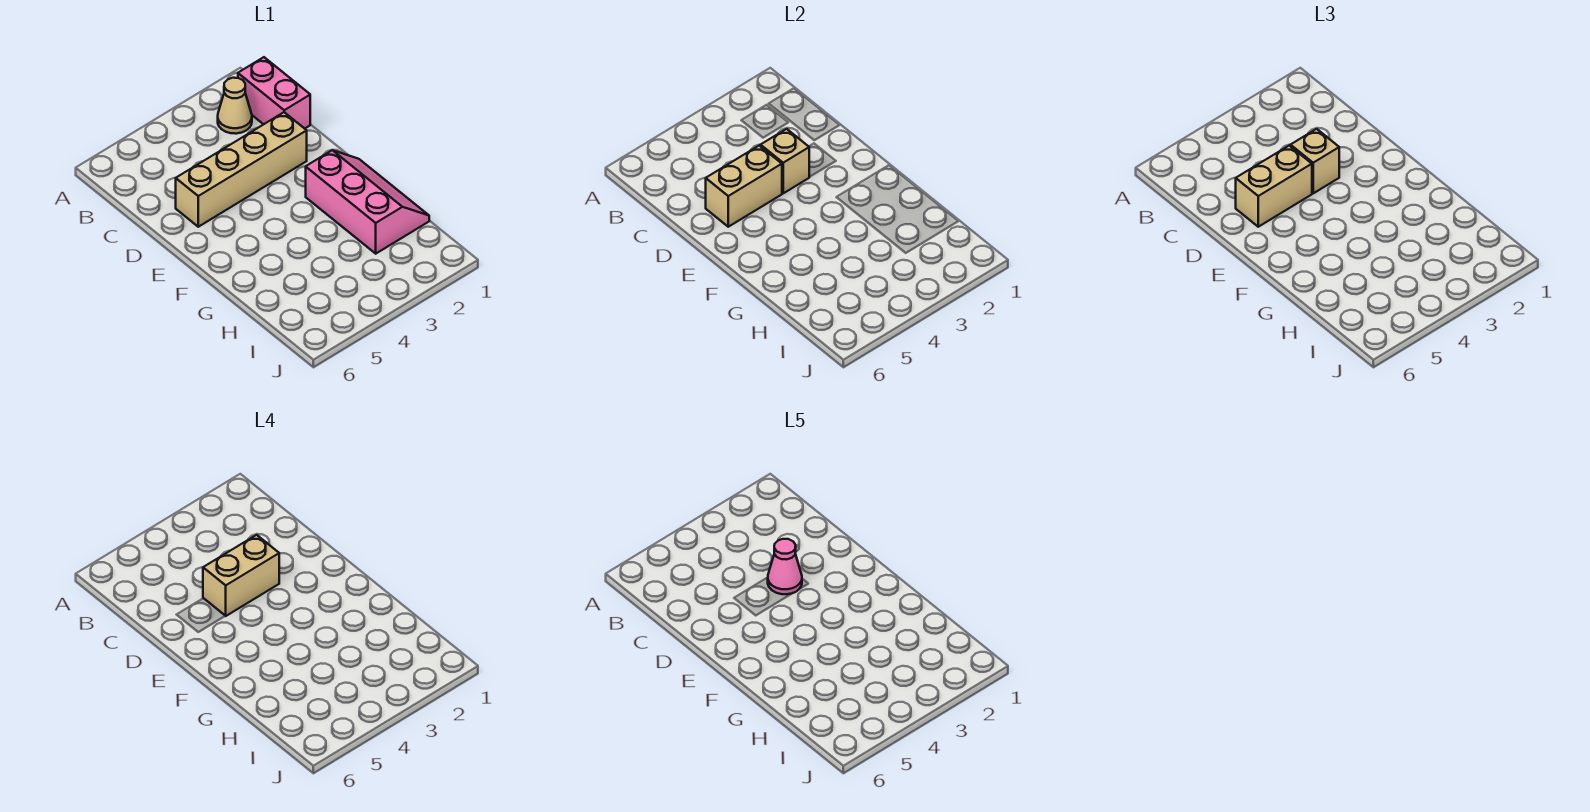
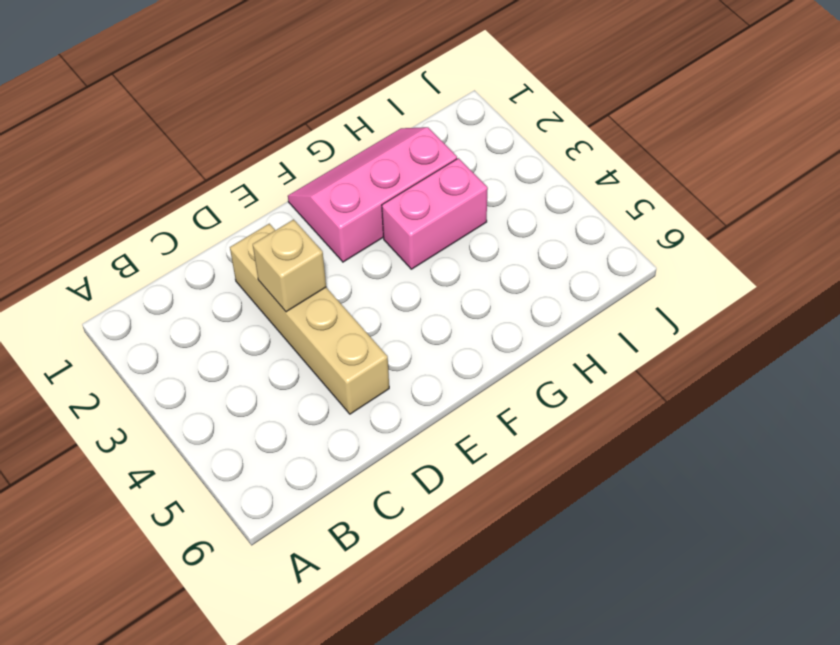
pink 1x2 brick [382,158,488,269] -> pink 1x2 brick moved to [238,57,310,129]
none -> tan 1x1 cone [218,78,252,134]
none -> tan 1x2 brick [706,146,782,227]

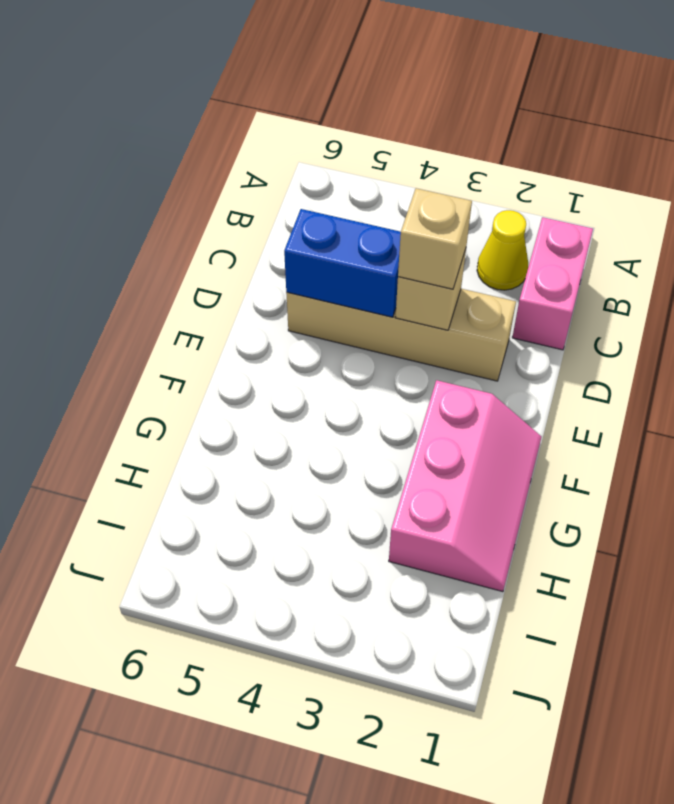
yellow 1x1 cone [477,210,528,290] -> tan 1x1 cone [218,78,252,134]
blue 1x2 brick [284,209,401,317] -> tan 1x2 brick [706,146,782,227]
none -> tan 1x2 brick [1236,146,1312,227]
none -> tan 1x2 brick [203,535,279,616]

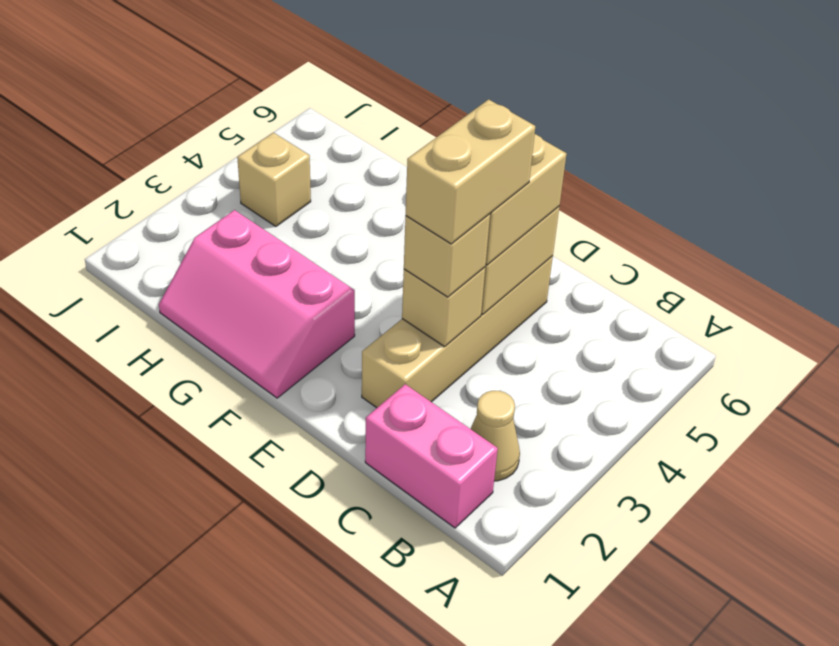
tan 1x1 brick [237,133,311,226] -> none
none -> pink 1x1 cone [768,539,802,594]

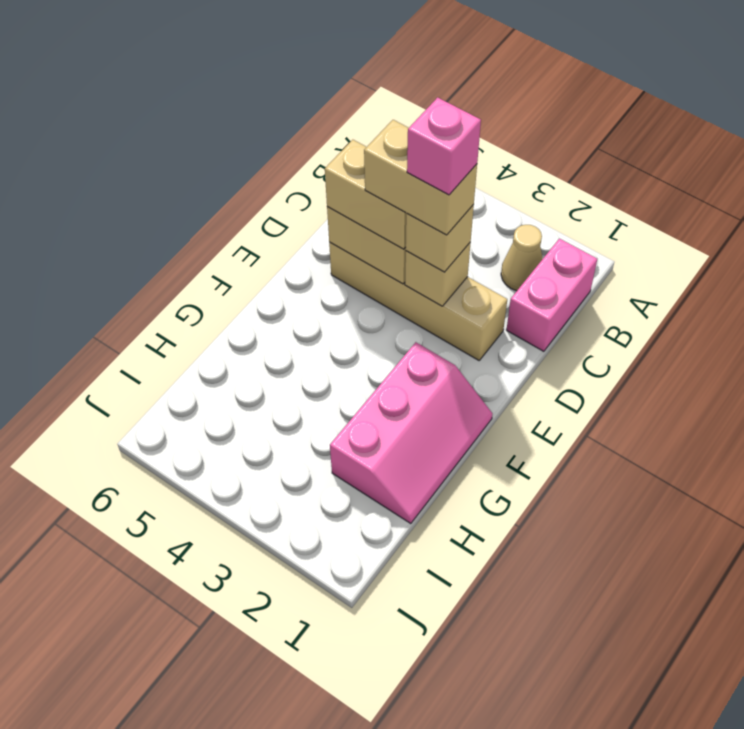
pink 1x1 brick [407,97,481,195] -> pink 1x1 cone [768,539,802,594]

